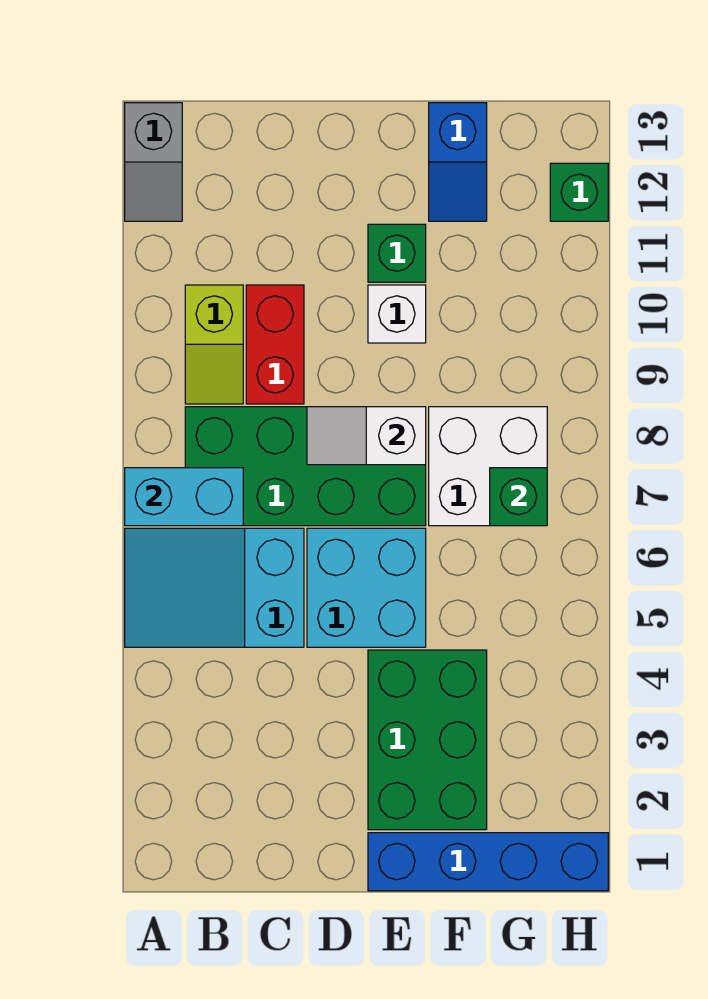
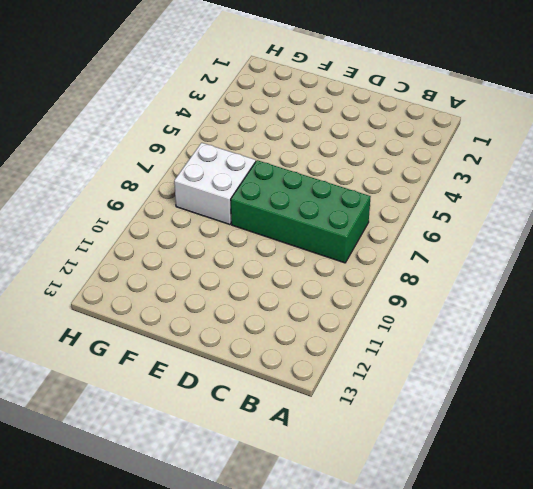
none -> cyan 2x3 slope [125,528,304,647]
none -> grey 1x2 slope [125,103,182,221]
none -> lime 1x2 slope [185,285,243,404]

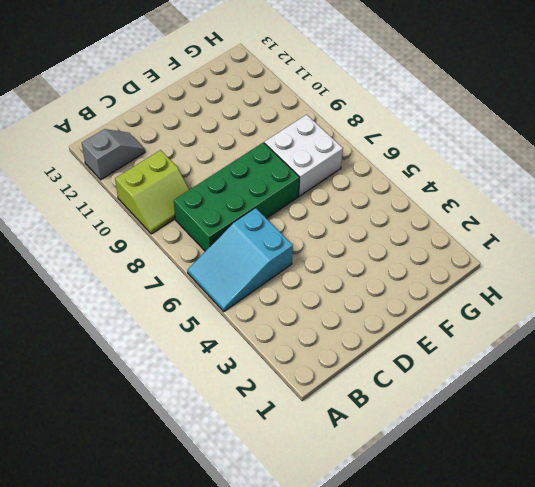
lime 2x2 slope [115,150,190,234] -> lime 1x2 slope [185,285,243,404]
grey 1x2 slope [82,129,145,180] -> grey 1x2 slope turned to [125,103,182,221]
none -> red 1x2 brick [246,285,304,404]
none -> cyan 2x2 brick [307,528,426,647]
none -> blue 1x4 brick [368,833,608,891]

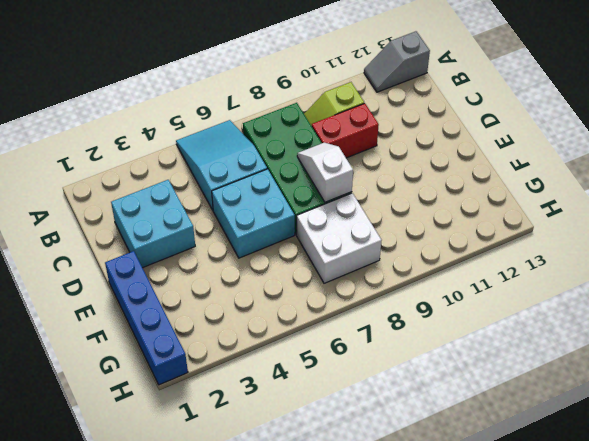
cyan 2x2 brick [111,180,195,268] -> none
none -> green 2x3 brick [368,650,487,830]
none -> white 1x1 brick [368,285,426,343]
none -> green 1x1 brick [368,224,426,282]

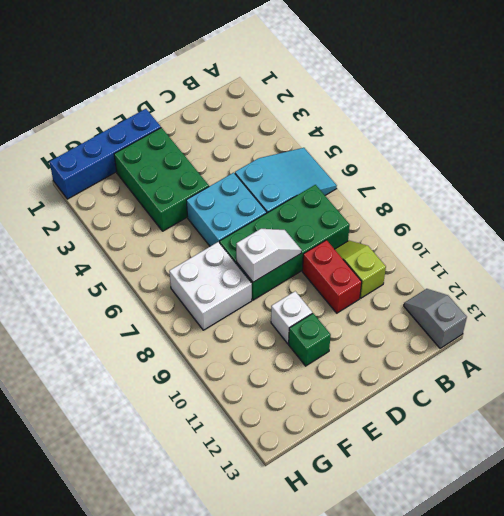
none -> blue 1x2 slope [429,103,487,221]
none -> green 1x1 brick [550,163,608,221]
none -> cyan 1x2 brick [125,468,243,526]

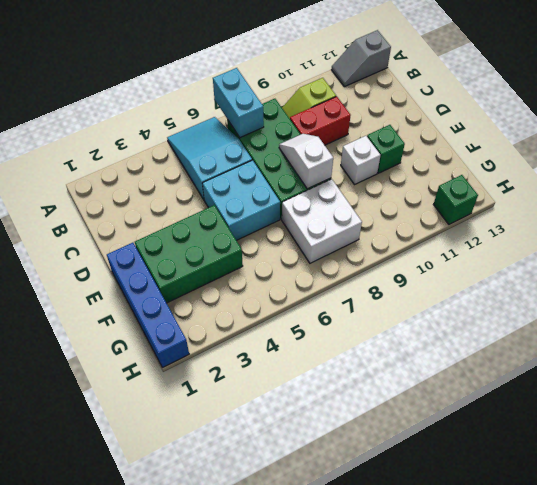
none -> blue 1x2 slope [429,103,487,221]
none -> green 1x1 brick [490,468,547,526]

